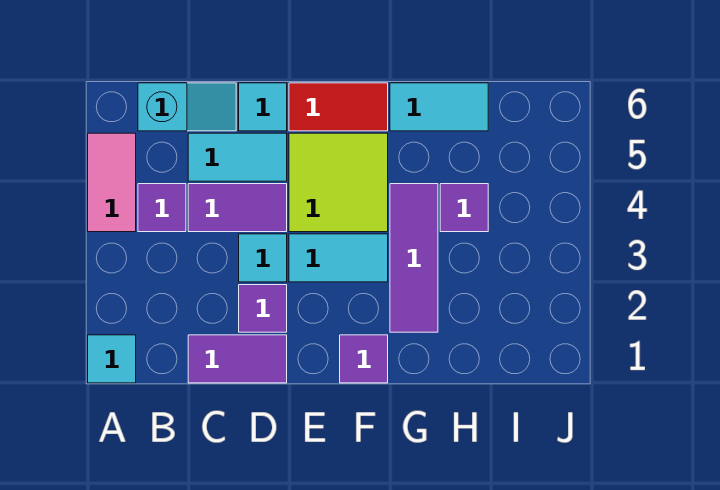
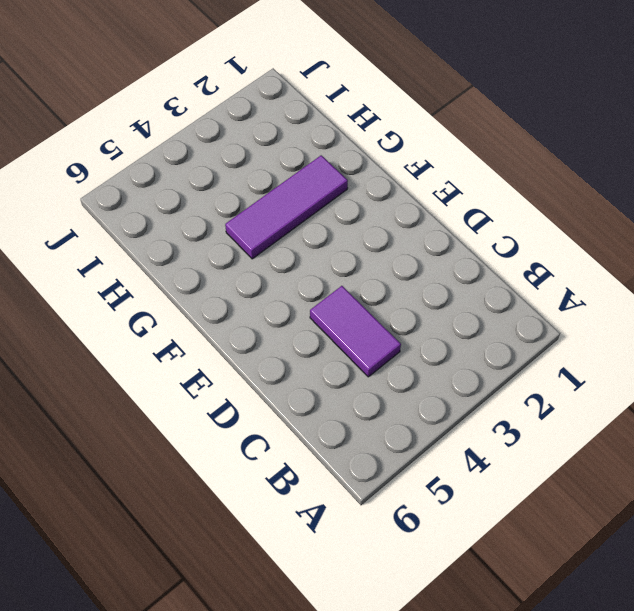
none -> cyan 1x1 tile [88,335,136,383]
none -> pink 1x2 tile [88,133,136,232]
none -> purple 1x1 tile [138,184,186,232]

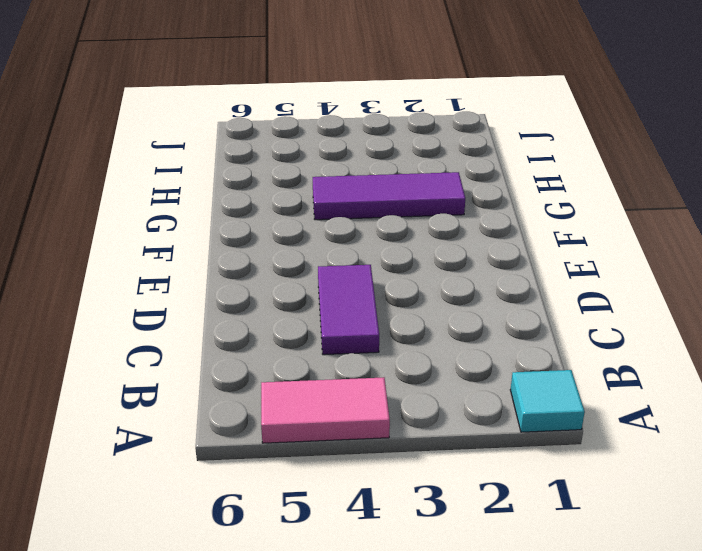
none -> purple 1x1 tile [138,184,186,232]
none -> cyan 1x2 slope [138,83,236,131]
none -> purple 1x2 tile [188,335,287,383]

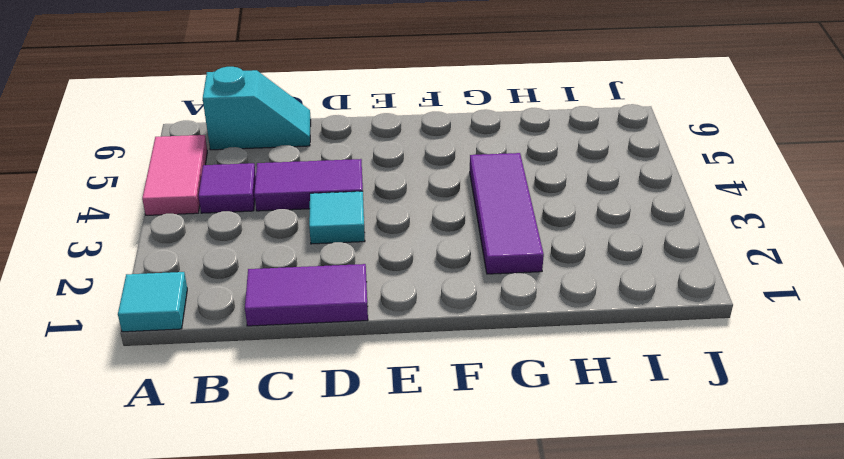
none -> cyan 1x2 tile [188,133,287,181]
none -> purple 1x1 tile [239,285,287,332]
none -> cyan 1x1 tile [239,83,287,131]

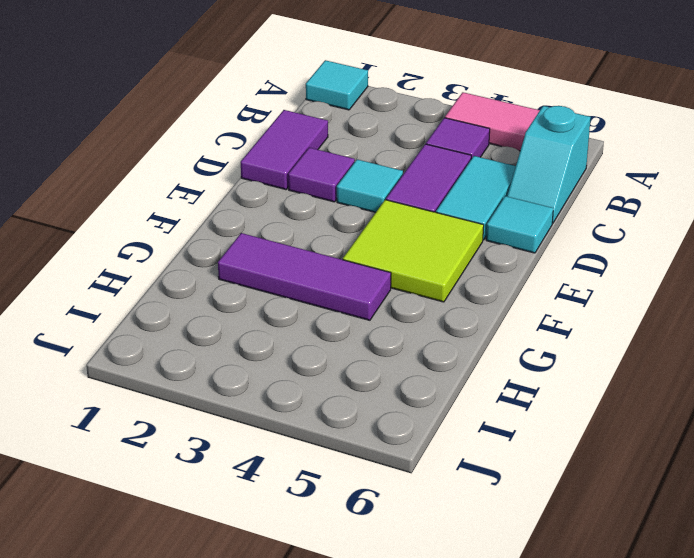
none -> cyan 1x2 tile [289,234,388,282]
none -> red 1x2 tile [289,83,388,131]
none -> purple 1x1 tile [340,335,388,383]

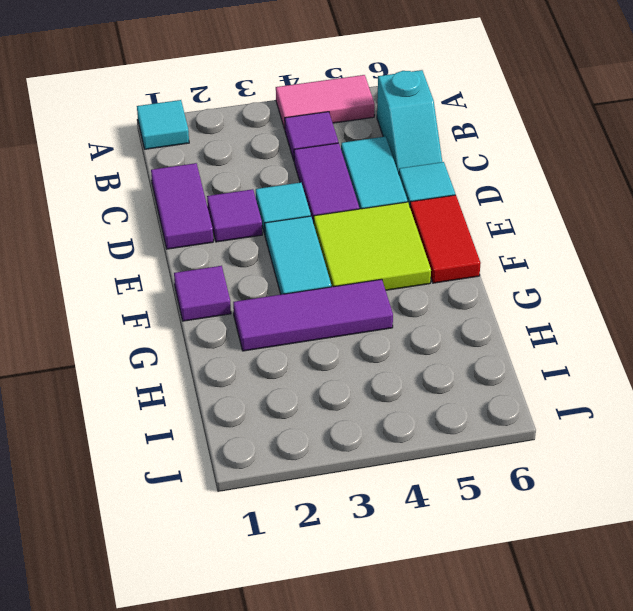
none -> cyan 1x2 tile [390,83,488,131]
none -> purple 1x1 tile [440,184,488,232]

